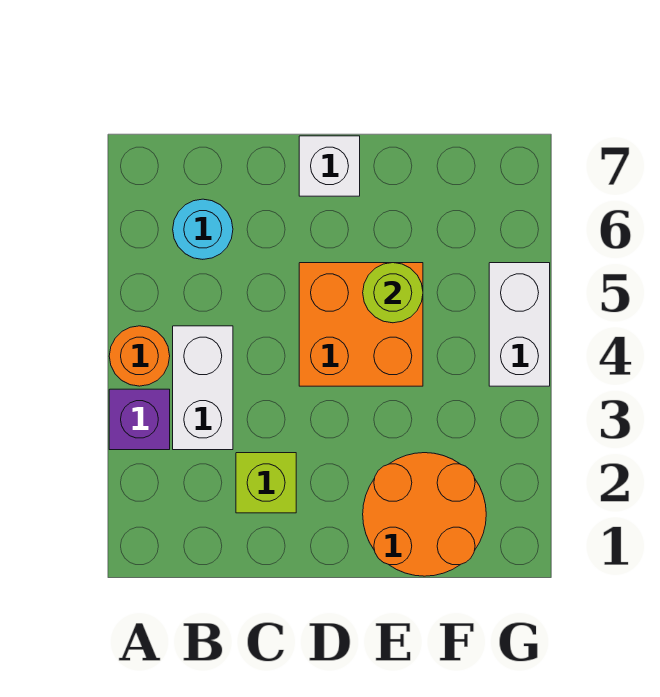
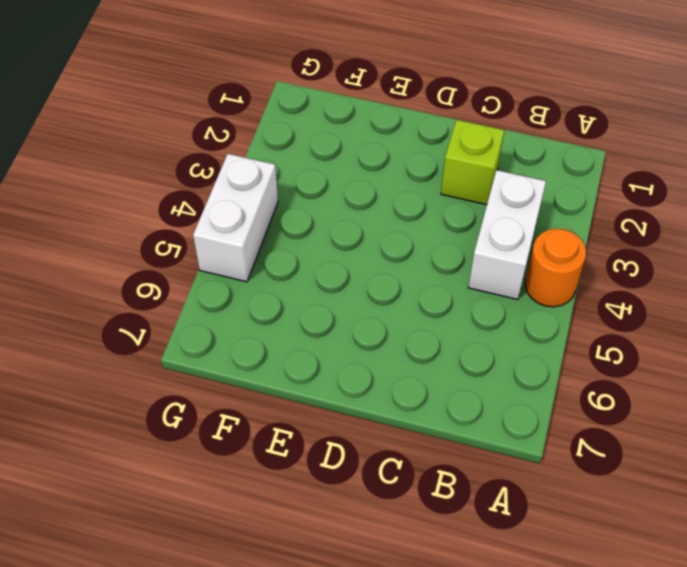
none -> purple 1x1 brick [109,389,170,450]
none -> cyan 1x1 round brick [173,199,233,259]

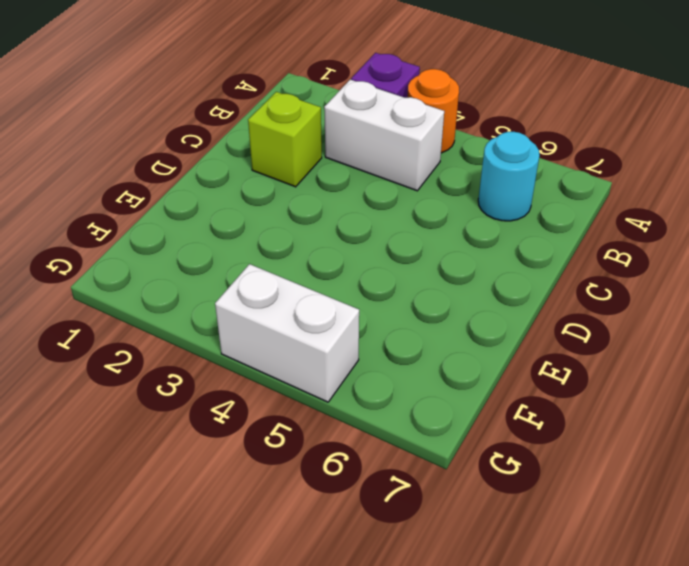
none -> orange 2x2 brick [299,263,423,386]
none -> white 1x1 brick [299,136,360,196]

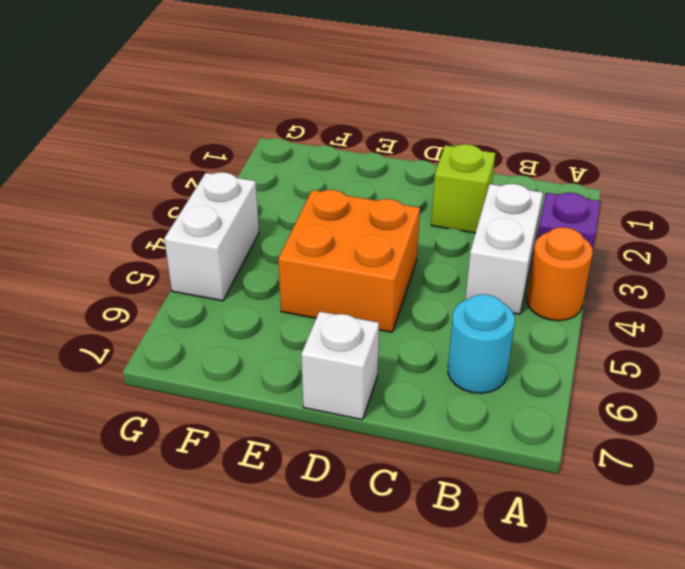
none -> orange 2x2 round brick [363,453,486,576]
none -> lime 1x1 round brick [363,263,423,323]

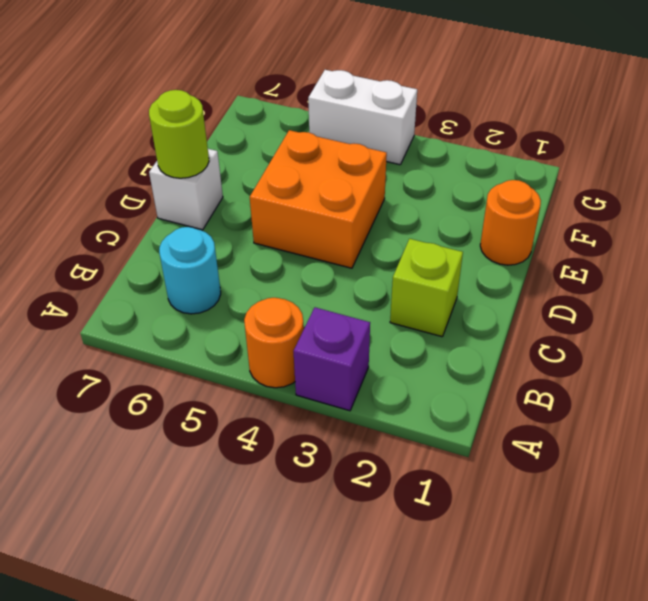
lime 1x1 round brick [149,90,209,178] -> lime 1x1 round brick moved to [363,263,423,323]
orange 1x1 round brick [480,180,541,265] -> orange 2x2 round brick [363,453,486,576]
none -> white 1x2 brick [173,326,233,450]

